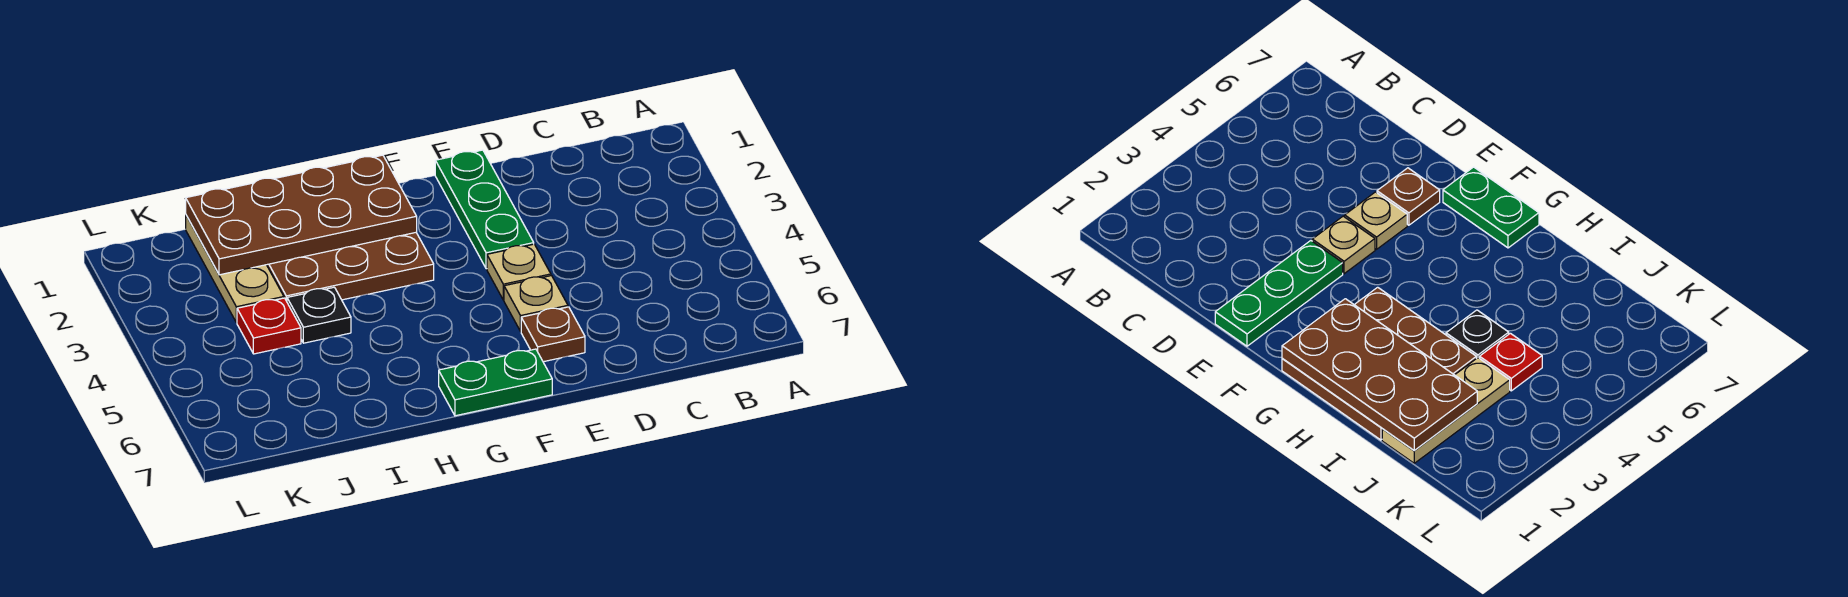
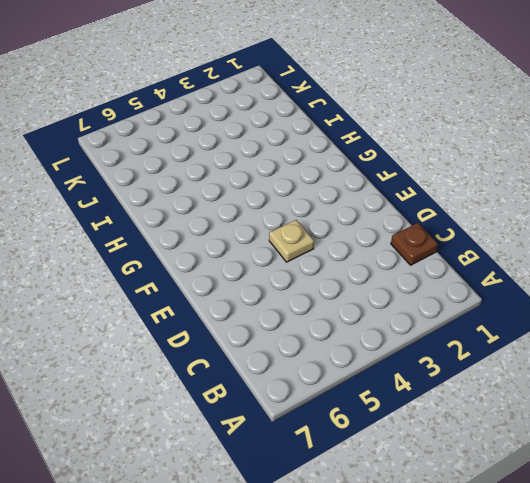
brown 1x1 plate [391,223,438,265] -> brown 1x1 plate moved to [521,307,585,362]
none -> green 1x3 plate [435,150,534,269]
none -> tan 1x1 plate [504,276,568,331]

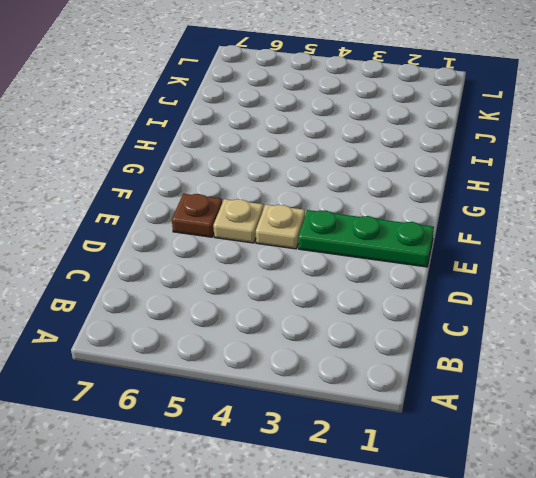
none -> green 1x2 plate [439,349,552,416]
none -> brown 3x3 plate [267,233,434,301]

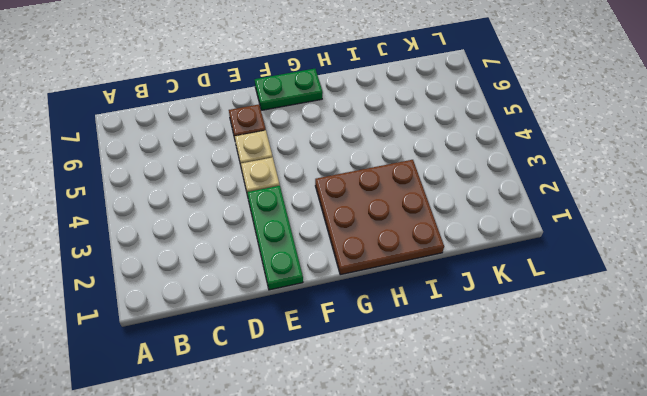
none -> black 1x1 plate [287,287,351,343]
none -> tan 1x3 plate [186,216,284,323]

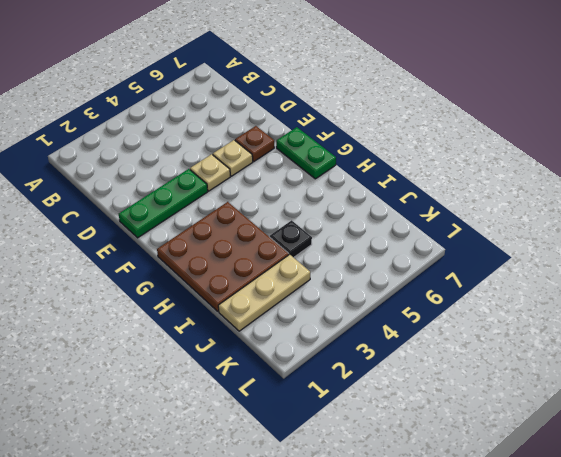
none -> red 1x1 plate [237,298,301,354]
none -> brown 2x4 plate [186,155,417,275]

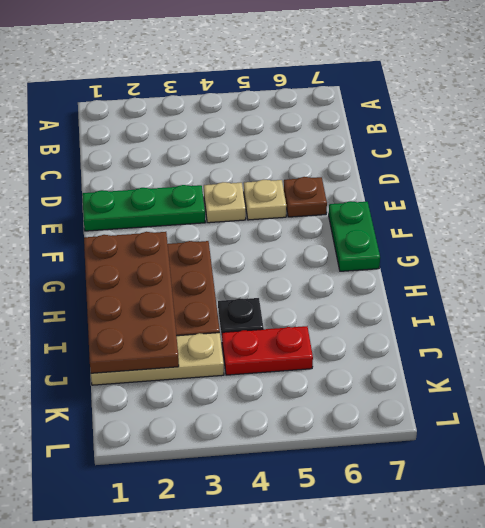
red 1x2 plate [222,326,313,375] -> red 1x1 plate [237,298,301,354]

